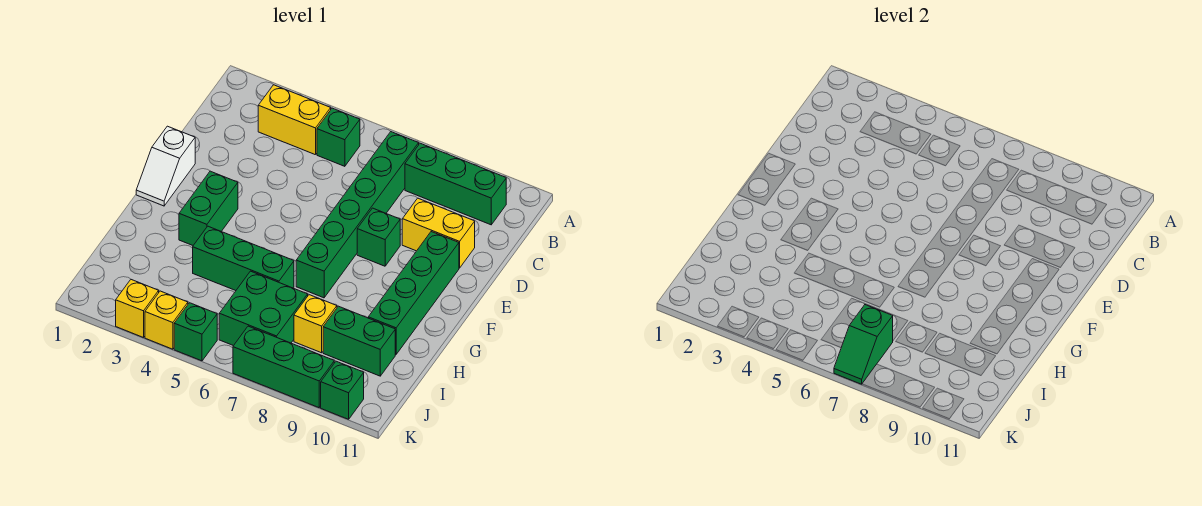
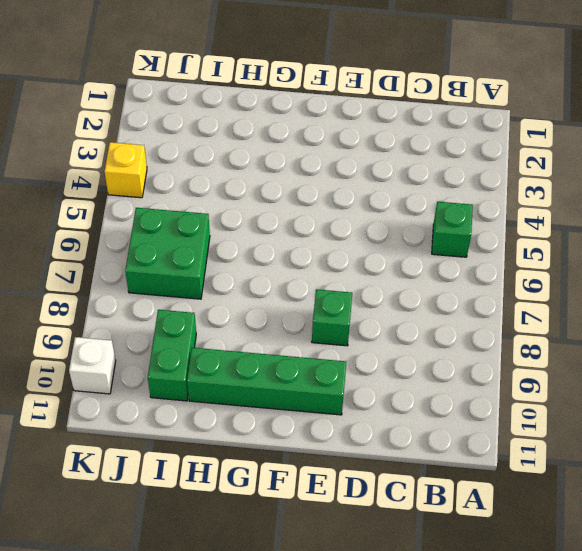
white 1x1 brick [69,337,116,394] -> green 1x1 brick [321,361,364,419]
none -> yellow 1x2 brick [258,85,331,155]
none -> green 1x6 brick [296,132,419,298]
none -> green 1x3 brick [405,143,506,225]

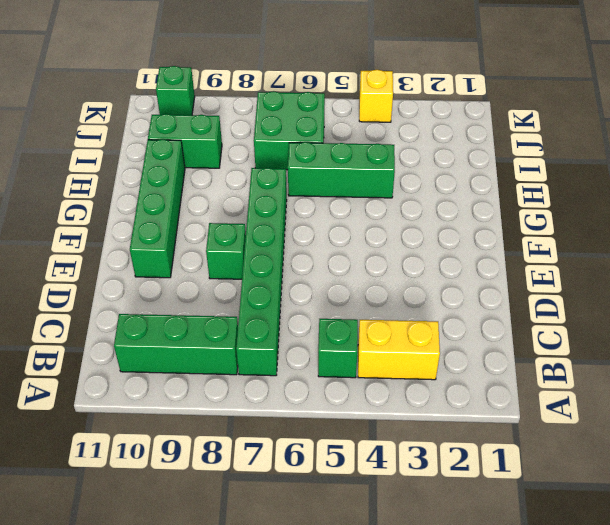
none -> yellow 1x2 brick [402,198,475,268]
none -> white 1x2 slope [136,126,195,206]
none -> green 1x2 brick [179,171,238,245]

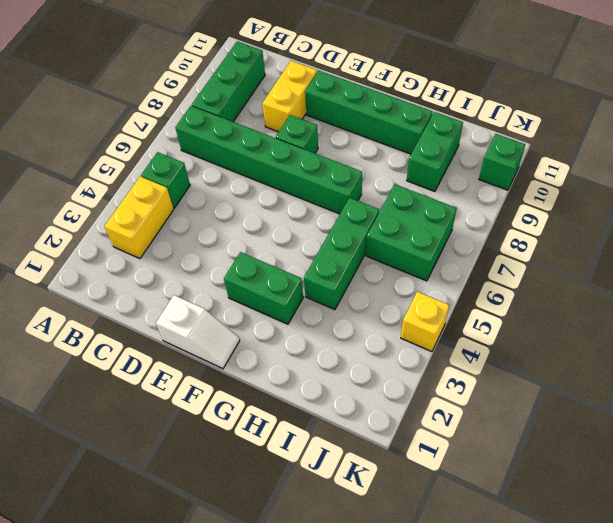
none -> yellow 1x1 brick [294,295,337,353]
none -> yellow 1x1 brick [116,280,159,338]
none -> green 1x1 brick [174,303,217,361]

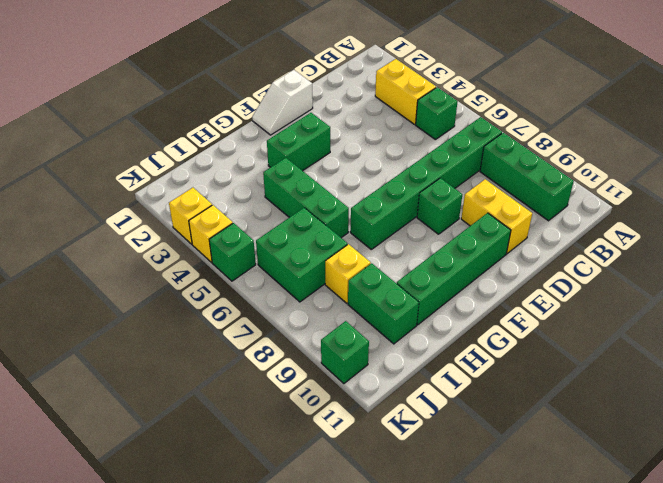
none -> green 1x3 brick [233,326,334,408]
none -> green 1x2 slope [834,305,893,384]

